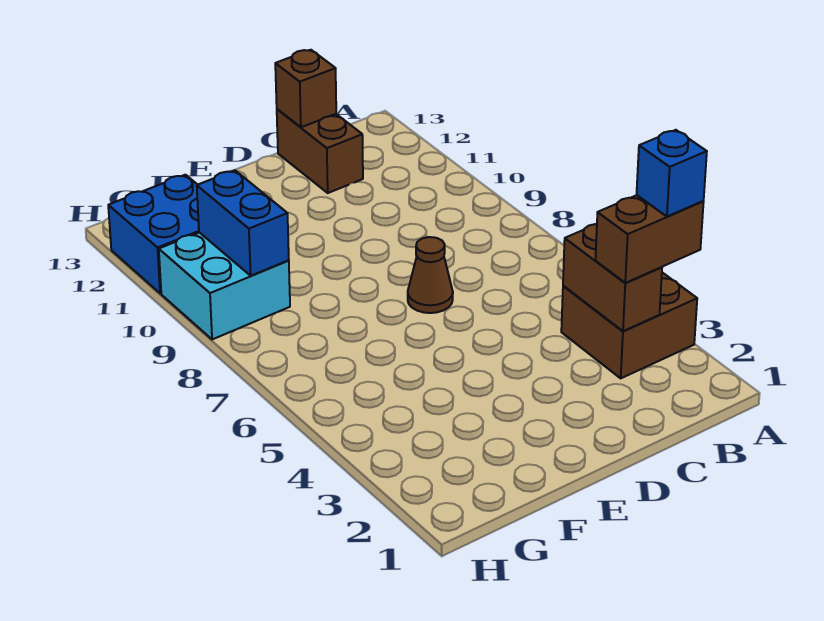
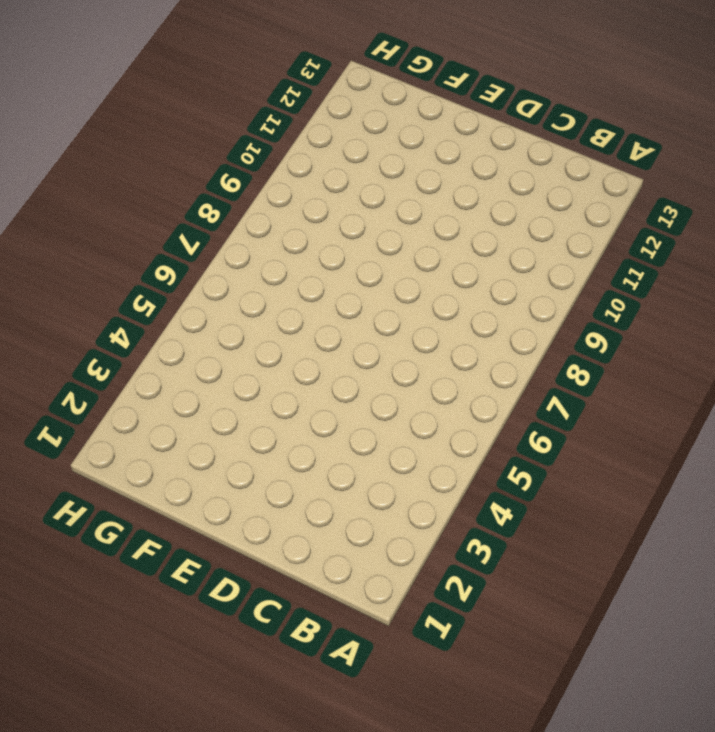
none -> brown 2x2 brick [561,273,697,378]
none -> brown 1x2 brick [277,109,363,193]

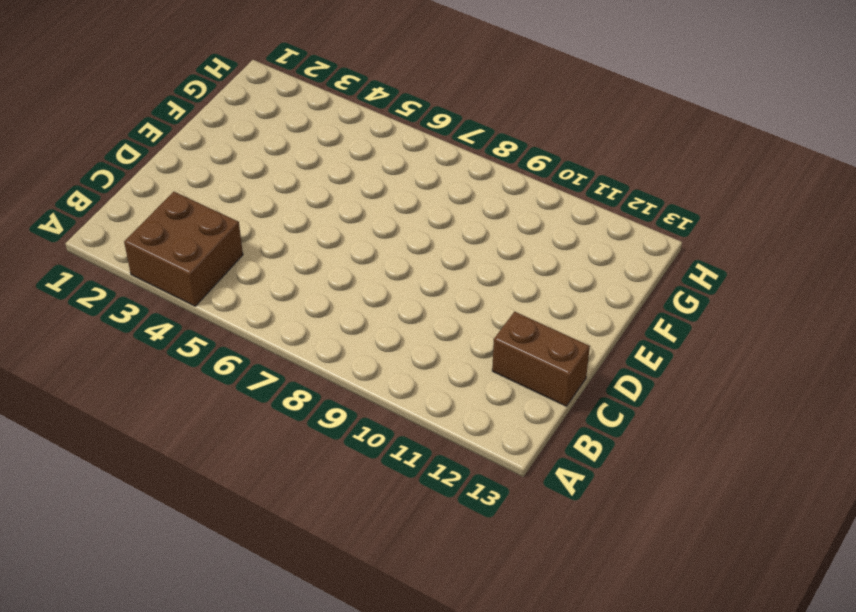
none -> brown 1x1 cone [408,237,453,313]
none -> cyan 2x2 brick [159,232,290,340]

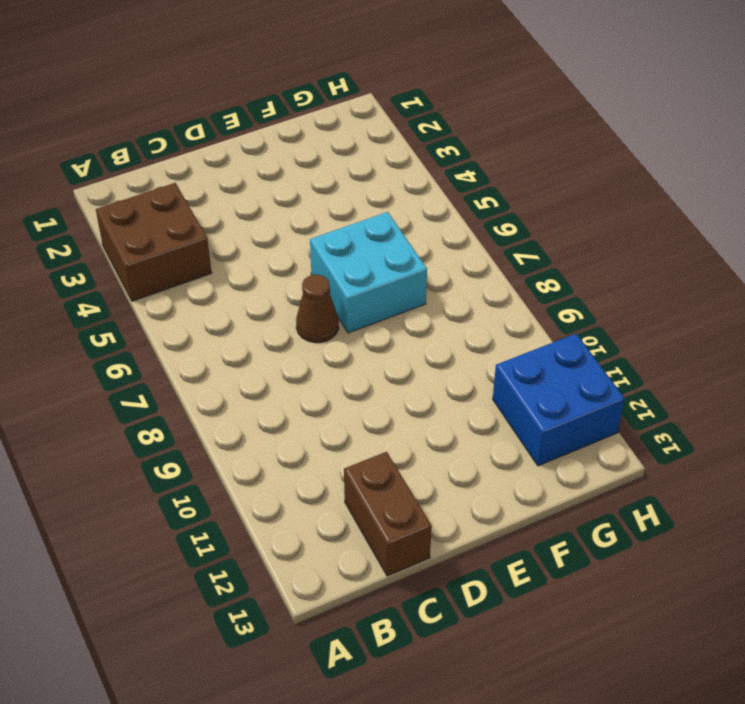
cyan 2x2 brick [310,212,427,333] -> cyan 2x2 brick moved to [159,232,290,340]
none -> brown 1x2 brick [563,224,662,331]
none -> brown 1x1 brick [275,50,336,127]

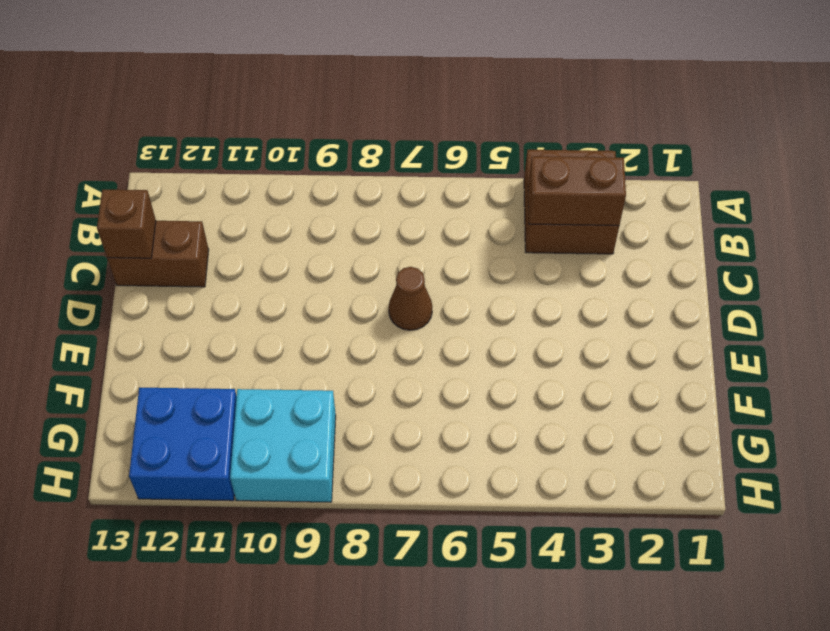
none -> blue 1x2 brick [197,170,289,276]
none -> brown 1x2 brick [595,195,704,283]

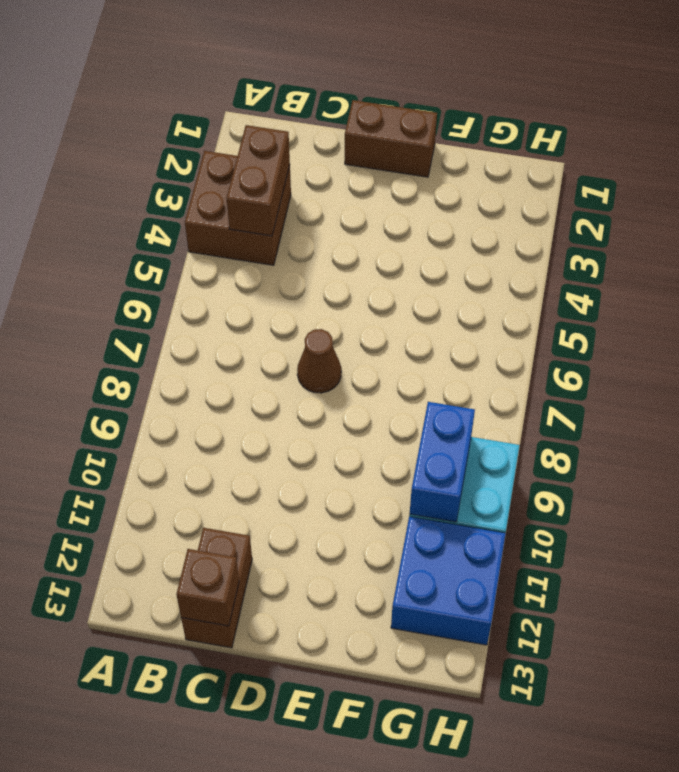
brown 1x2 brick [345,100,437,177] -> brown 1x2 brick moved to [595,195,704,283]
none -> blue 1x1 brick [636,130,707,216]

